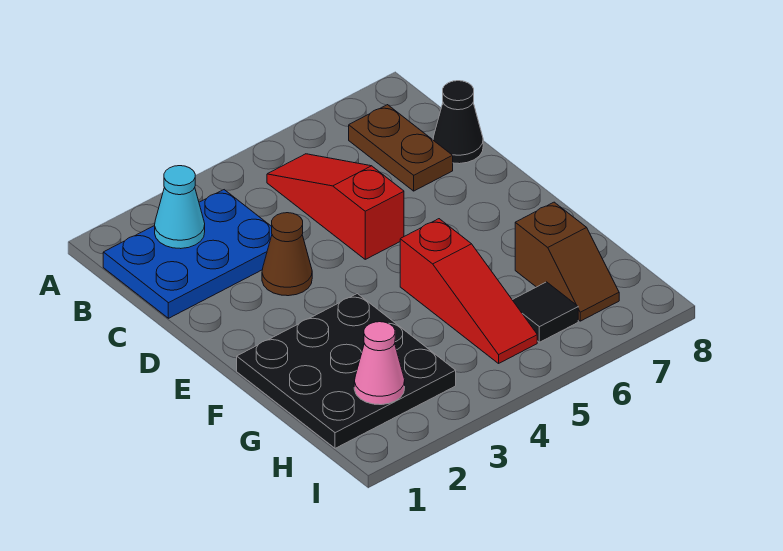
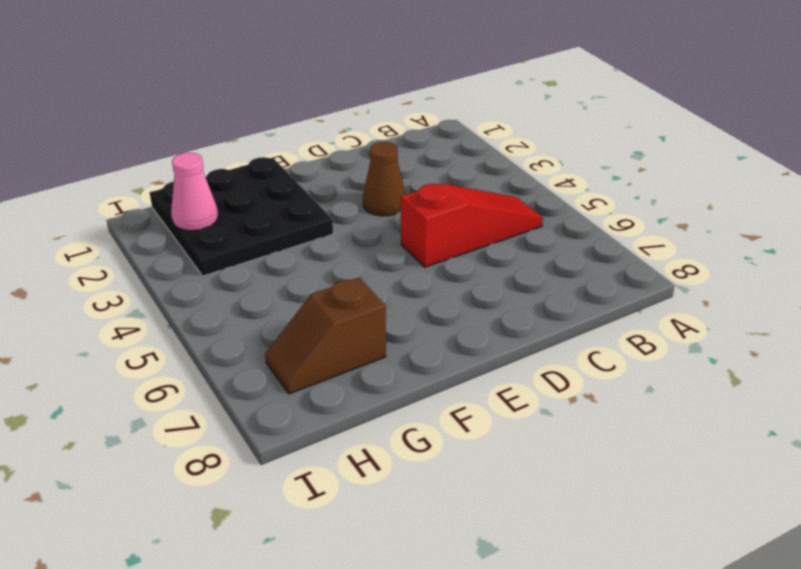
none -> blue 2x3 plate [103,190,272,318]
none -> brown 1x2 plate [349,105,453,191]

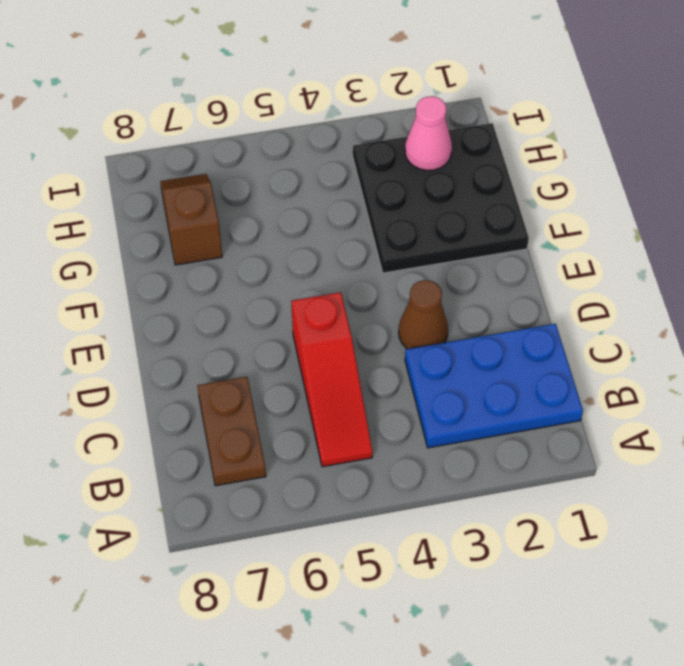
none -> black 1x1 cone [433,81,483,164]
none -> red 1x3 slope [400,219,537,363]

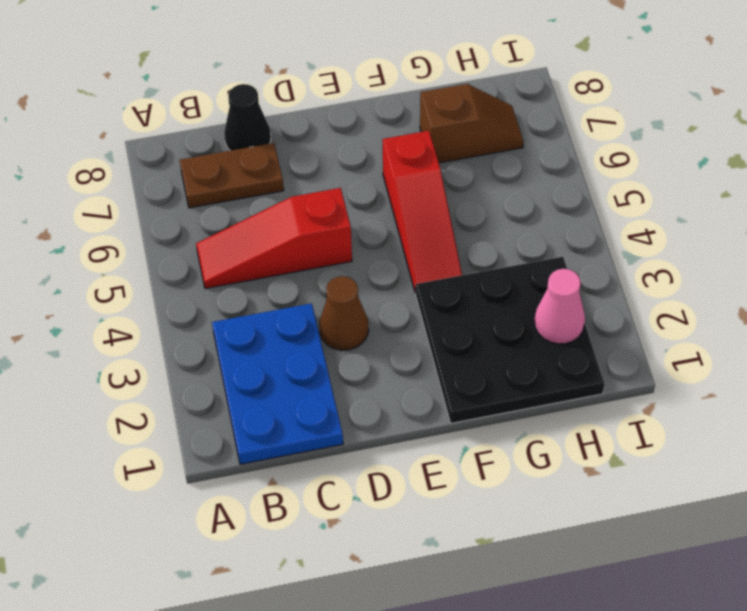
red 1x3 slope [382,131,462,293] -> red 1x3 slope turned to [400,219,537,363]
none -> black 1x1 tile [513,282,578,342]
none -> cyan 1x1 cone [155,166,205,249]

